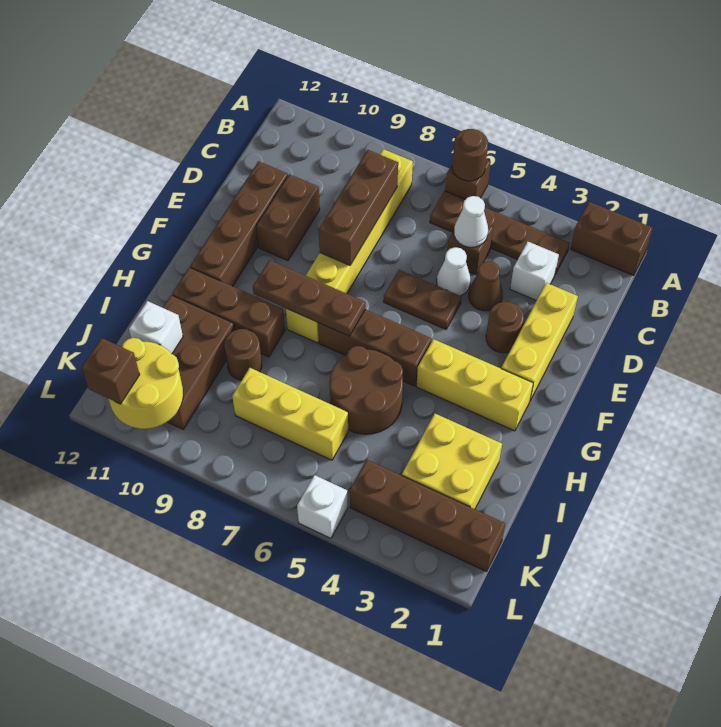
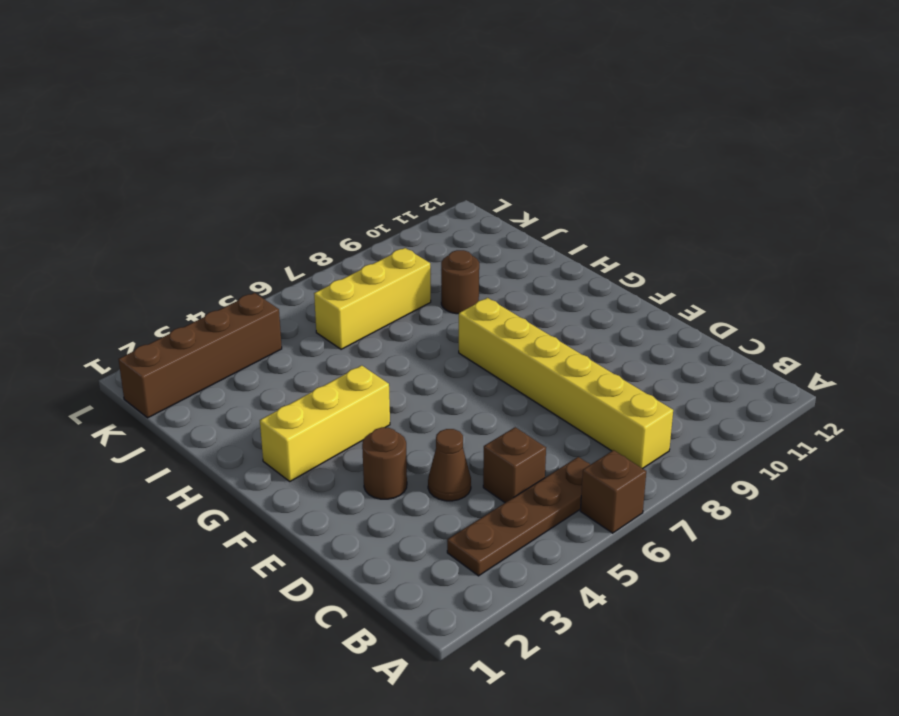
none -> brown 1x2 brick [571,202,653,275]
none -> white 1x1 brick [510,242,559,300]
none -> yellow 1x3 brick [501,283,578,400]
none -> white 1x1 cone [437,247,470,296]

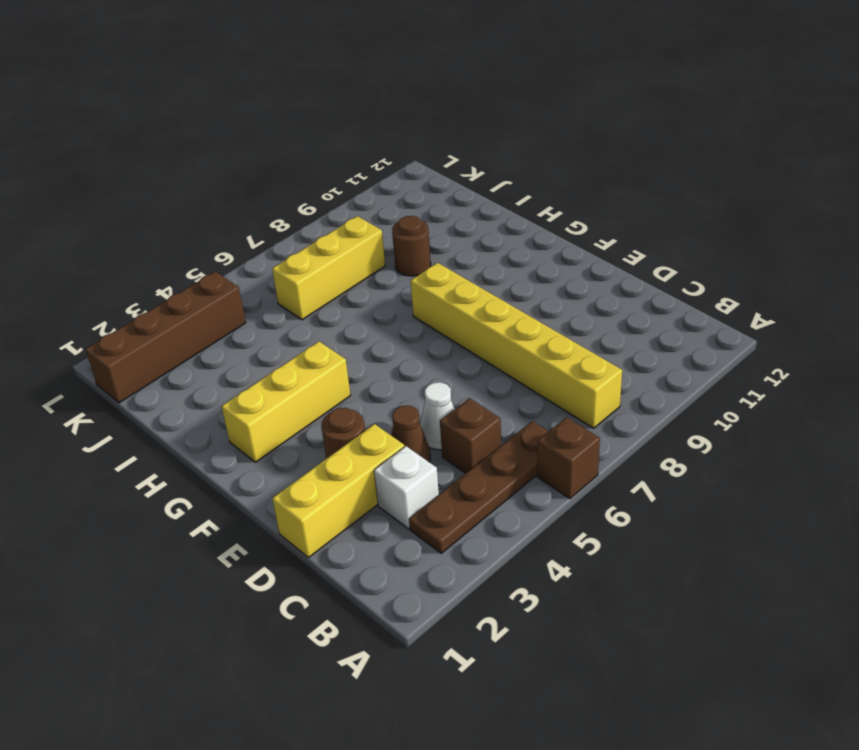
yellow 1x3 brick [272,424,404,558] -> yellow 1x3 brick turned to [501,283,578,400]
none -> brown 1x2 brick [571,202,653,275]
none -> brown 1x2 brick [257,174,320,261]
none -> brown 1x4 brick [190,161,288,286]
none -> brown 1x2 plate [384,270,461,329]

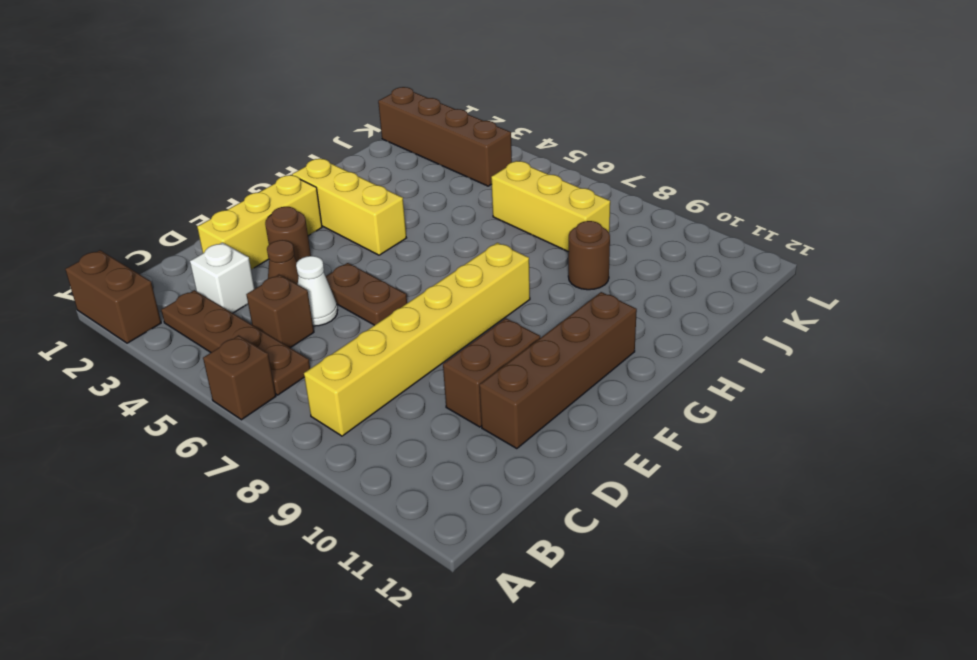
none -> brown 1x3 brick [318,309,432,386]
none -> brown 2x2 round brick [330,346,403,434]
none -> brown 1x3 brick [172,267,285,357]
none -> yellow 2x2 brick [402,414,502,509]

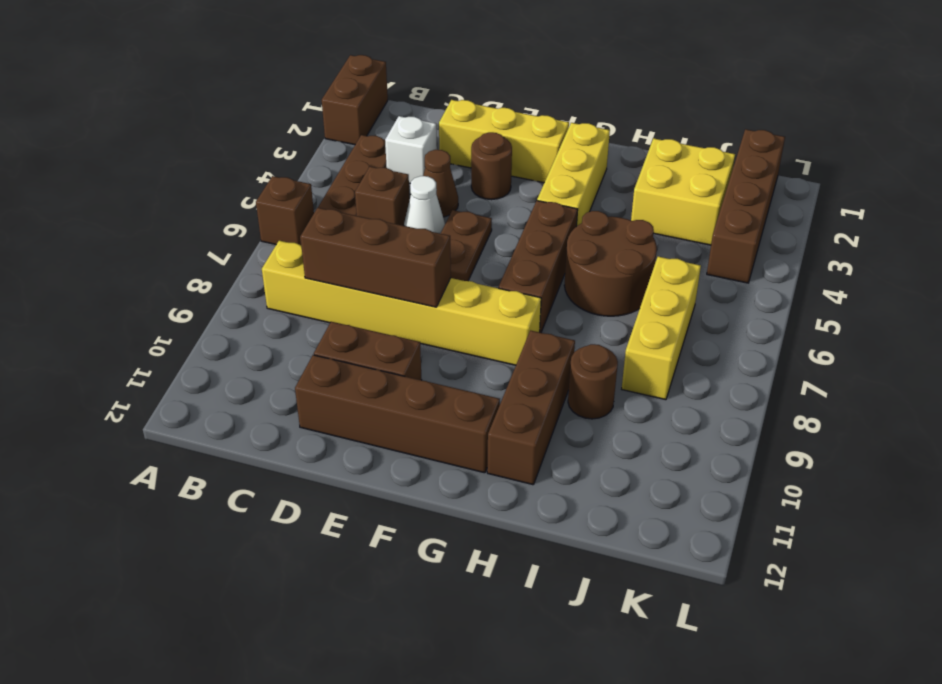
none -> brown 2x3 brick [163,295,234,429]
none -> white 1x1 brick [297,475,348,538]
none -> brown 1x1 round brick [452,129,488,181]
none -> white 1x1 cone [454,196,488,247]

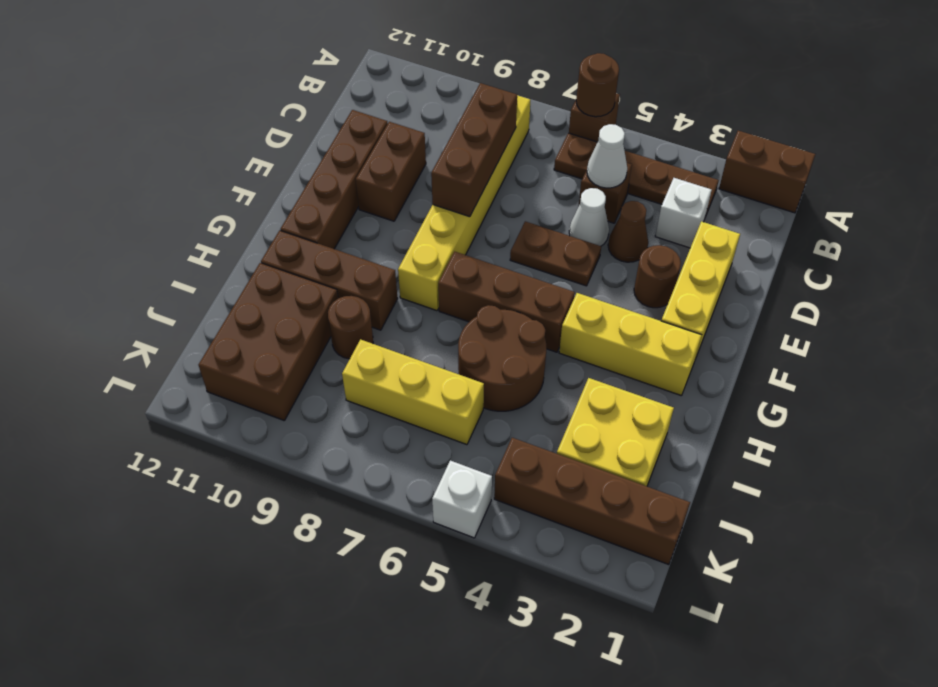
none -> brown 1x3 plate [253,260,365,336]
none -> white 1x1 brick [129,301,183,354]
none -> yellow 2x2 round brick [109,338,183,429]
none -> brown 1x1 brick [82,338,140,404]

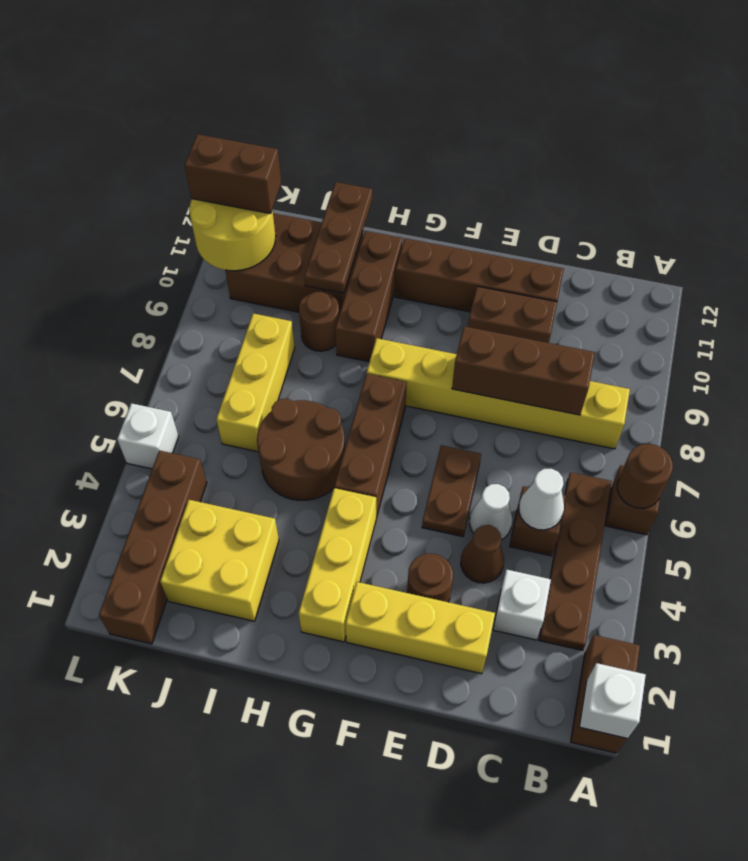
white 1x1 brick [579,663,646,738] -> white 1x1 brick moved to [129,301,183,354]
brown 1x3 plate [304,182,372,293] -> brown 1x3 plate moved to [253,260,365,336]
brown 1x2 brick [185,134,281,214] -> brown 1x1 brick [82,338,140,404]

